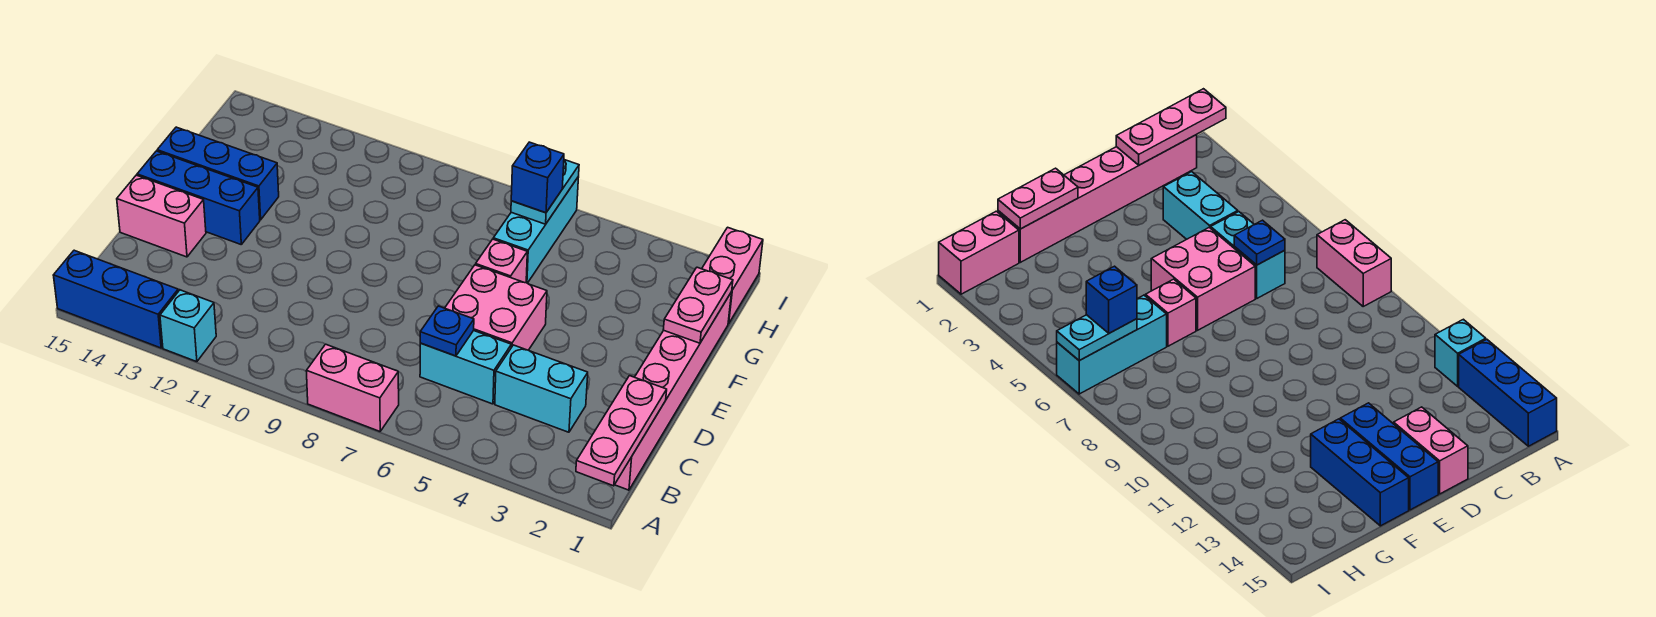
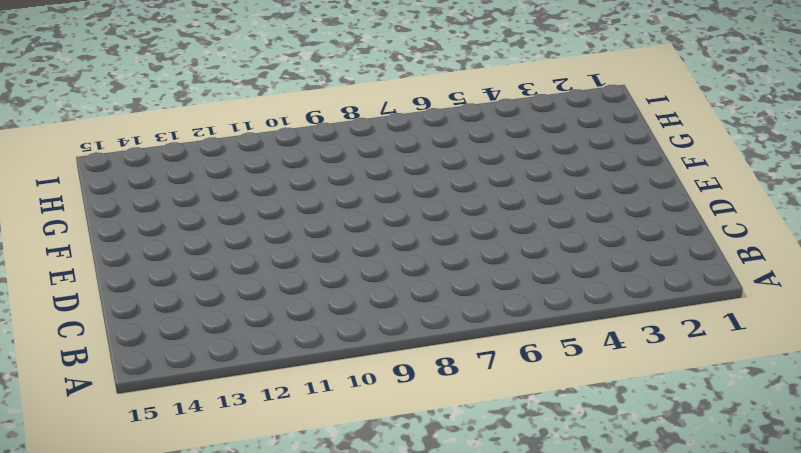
none -> pink 1x2 brick [307,344,399,431]
none -> cyan 1x1 brick [160,290,216,362]
none -> blue 1x3 brick [53,250,178,348]

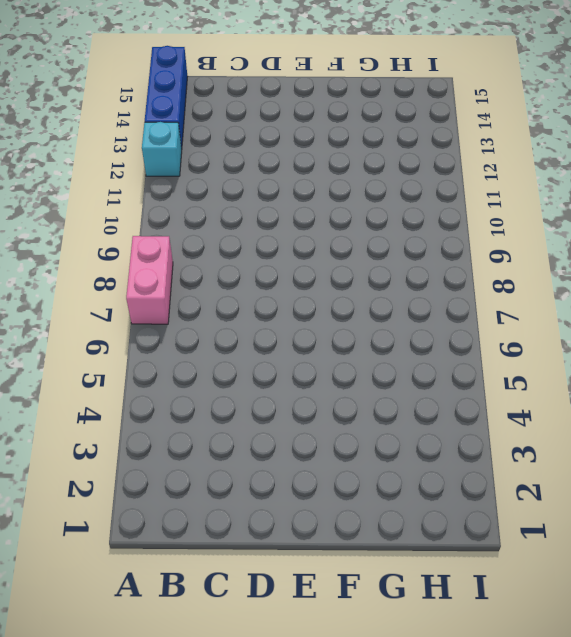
none -> pink 1x6 brick [615,292,732,490]
none -> cyan 1x2 brick [495,345,588,432]
none -> cyan 1x2 brick [420,331,511,404]

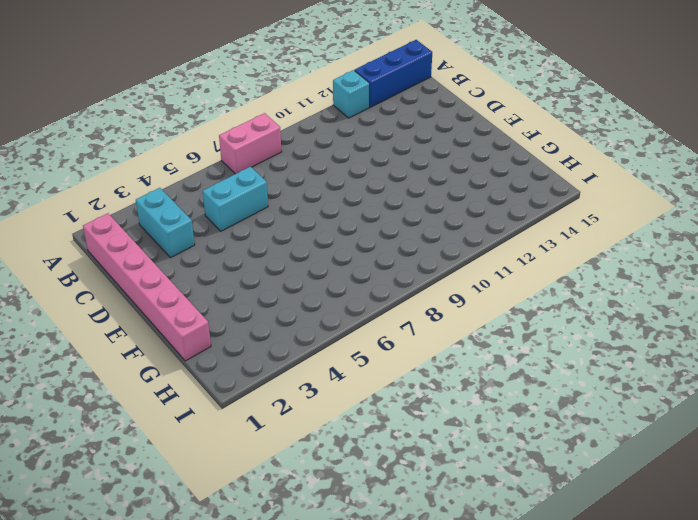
cyan 1x2 brick [136,188,195,257] -> cyan 1x2 brick turned to [495,345,588,432]
none -> pink 2x2 brick [445,265,547,350]
none -> pink 1x2 brick [117,175,206,257]
none -> blue 1x3 brick [137,151,260,244]

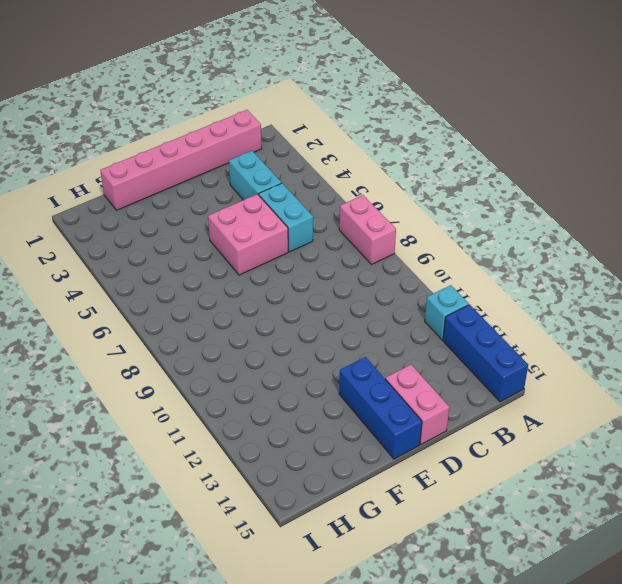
none -> pink 1x1 brick [476,239,527,283]
none -> blue 1x3 brick [157,127,279,220]
none -> cyan 1x3 brick [493,177,579,283]

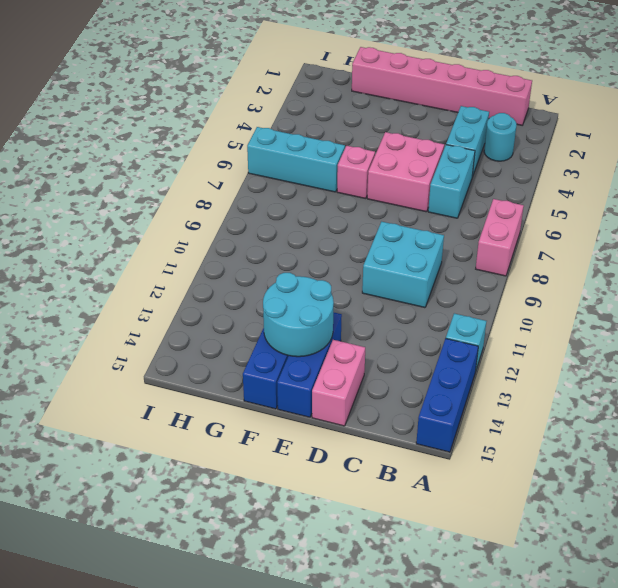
cyan 1x1 round brick [484,113,517,161] -> none
cyan 2x2 brick [362,222,444,308] -> none
cyan 2x2 round brick [263,273,334,357] -> none
none -> pink 1x2 brick [702,227,763,324]
none -> pink 1x3 plate [576,376,667,486]
none -> blue 1x1 plate [420,306,474,356]

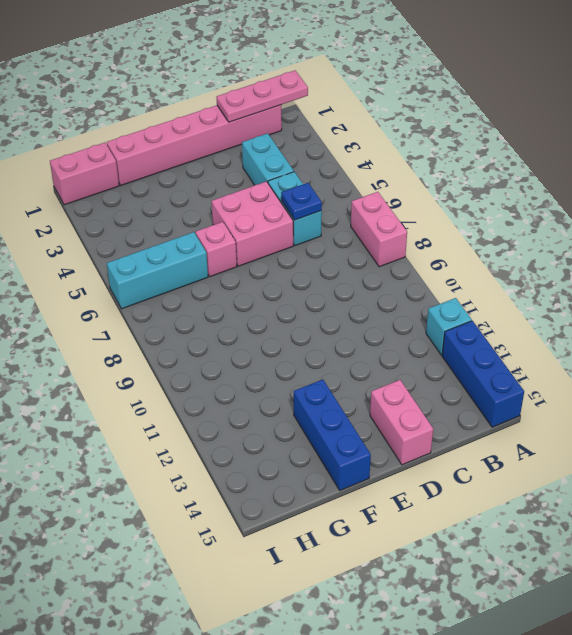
none -> blue 1x3 brick [137,151,260,244]
none -> pink 1x2 plate [663,267,733,343]
none -> cyan 1x2 plate [511,160,579,224]

